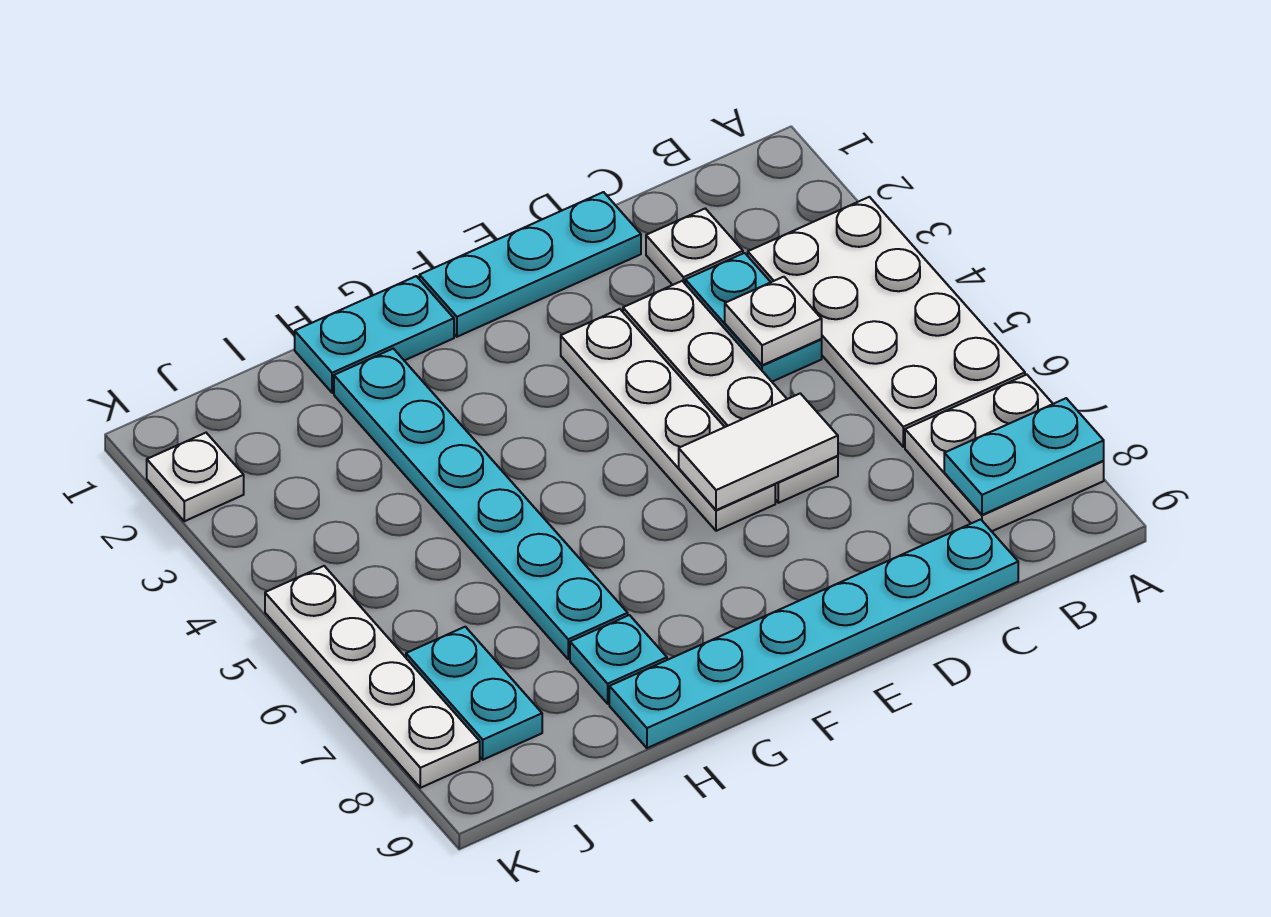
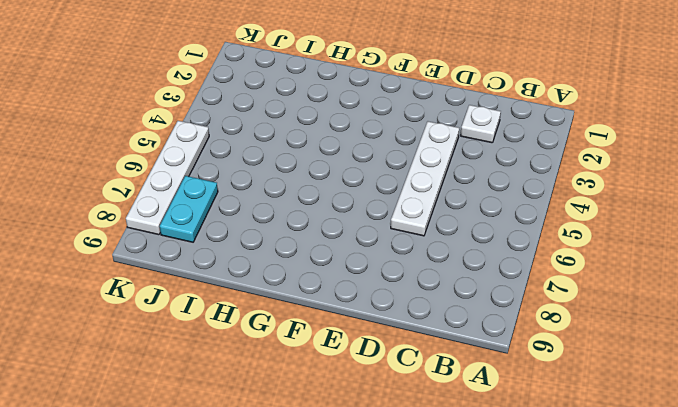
none -> white 2x4 plate [748,197,1025,447]
none -> white 2x2 plate [905,375,1104,531]
none -> cyan 1x2 plate [685,253,822,382]

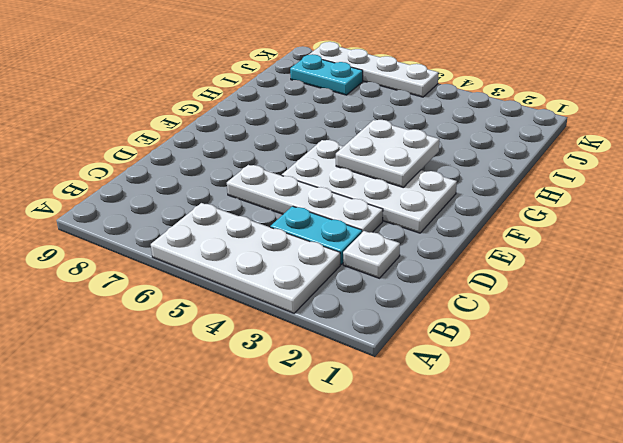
white 2x4 plate [282,140,457,233] -> white 1x4 plate [561,309,775,531]
white 2x2 plate [336,120,439,187] -> white 2x2 plate moved to [905,375,1104,531]
none -> cyan 1x6 plate [609,519,1018,748]
none -> cyan 1x3 plate [419,192,641,337]
none -> cyan 1x2 plate [295,276,454,393]

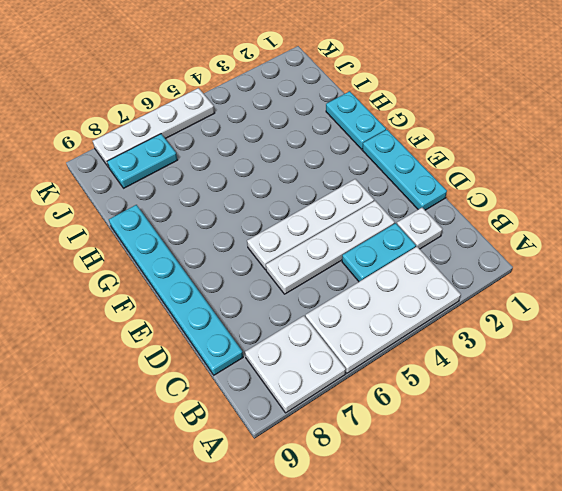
none -> cyan 1x6 plate [334,349,628,659]
none -> cyan 1x1 plate [570,615,667,704]
none -> white 1x1 plate [147,433,244,521]

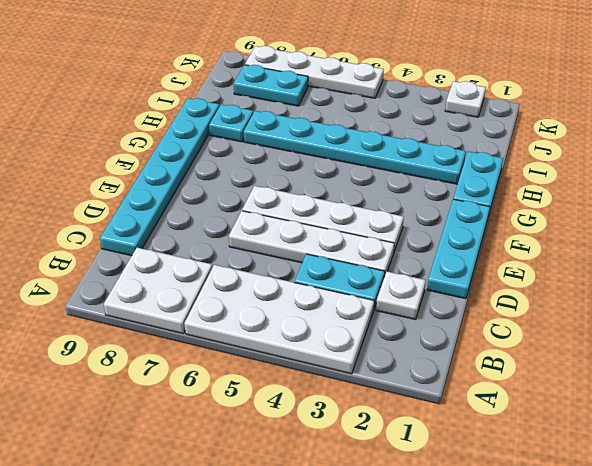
none -> cyan 1x2 plate [944,398,1104,515]
none -> white 1x1 plate [725,277,822,365]
none -> white 1x2 tile [679,393,838,510]

